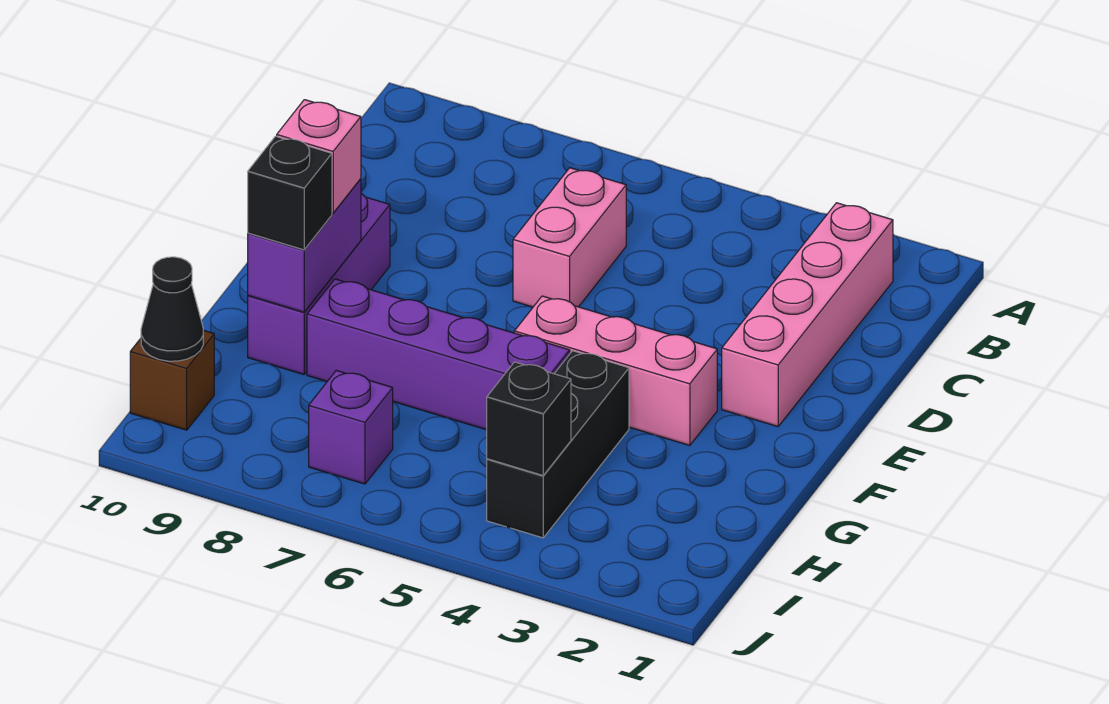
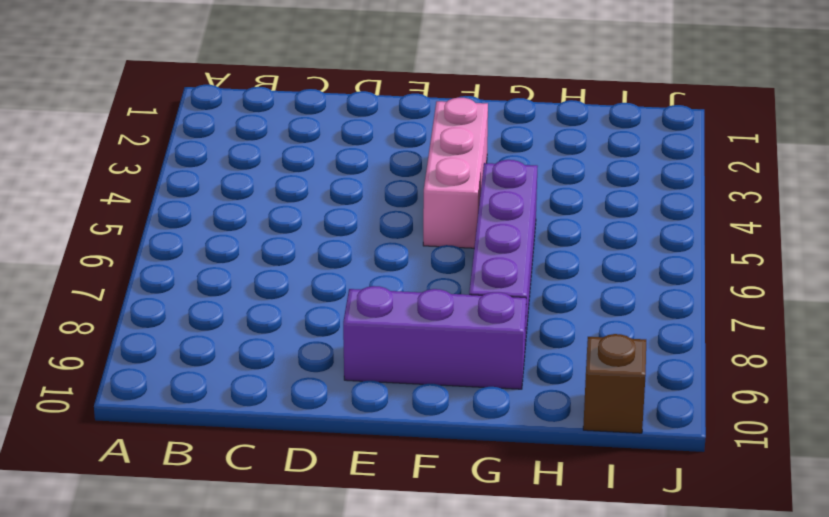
none -> pink 1x4 brick [722,203,893,427]
none -> pink 1x2 brick [513,168,626,307]
none -> black 1x3 brick [487,351,629,538]

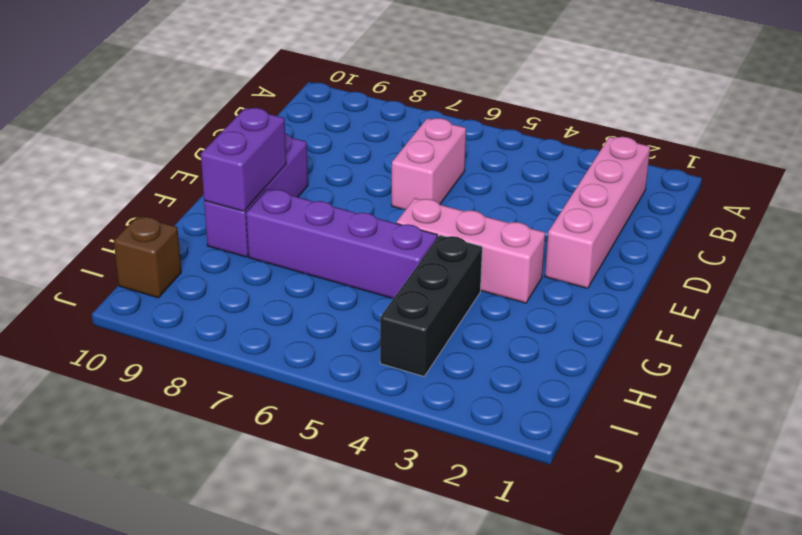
none -> purple 1x1 brick [309,370,393,484]
none -> black 1x1 brick [487,362,571,475]
none -> black 1x1 cone [141,257,203,361]

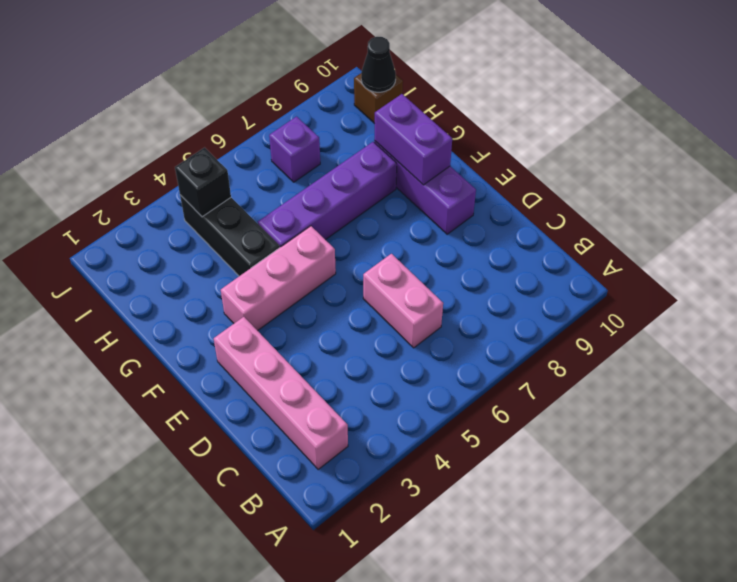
none -> pink 1x1 brick [277,100,361,213]
none -> black 1x1 brick [248,136,332,250]

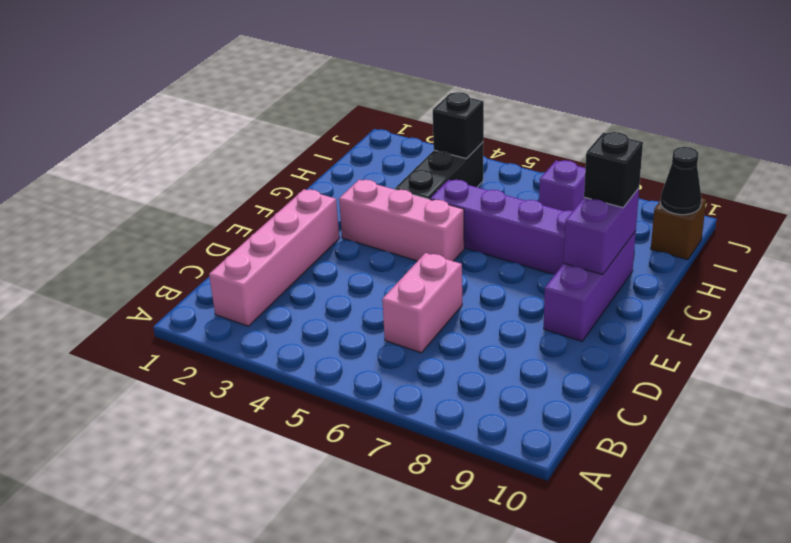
none -> pink 1x1 brick [277,100,361,213]

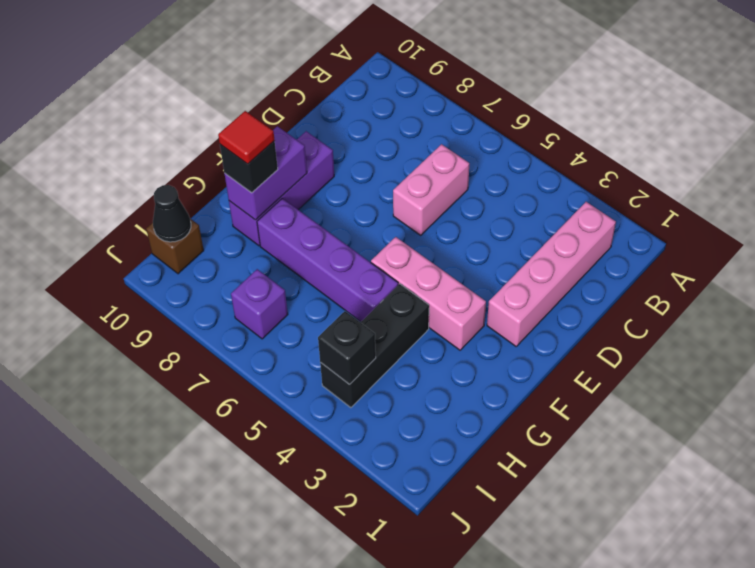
red 1x1 tile [218,111,275,164] -> none
none -> pink 1x1 brick [277,100,361,213]

